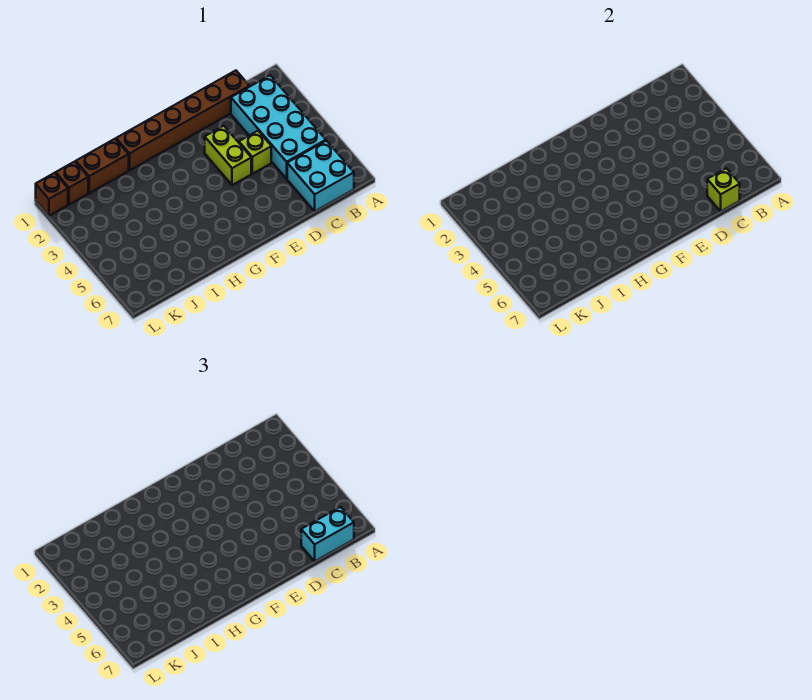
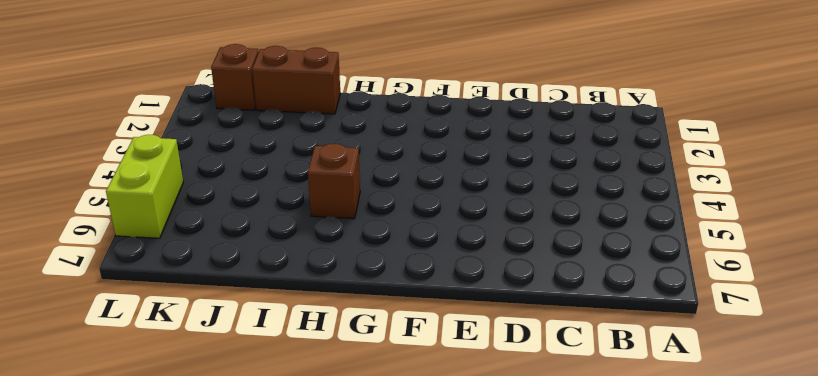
brown 1x1 brick [308,144,360,219] -> brown 1x1 brick moved to [36,173,68,216]
lime 1x2 brick [106,135,183,238] -> lime 1x2 brick moved to [205,126,251,185]
none -> cyan 2x4 brick [231,75,326,179]
none -> cyan 2x2 brick [287,141,354,211]

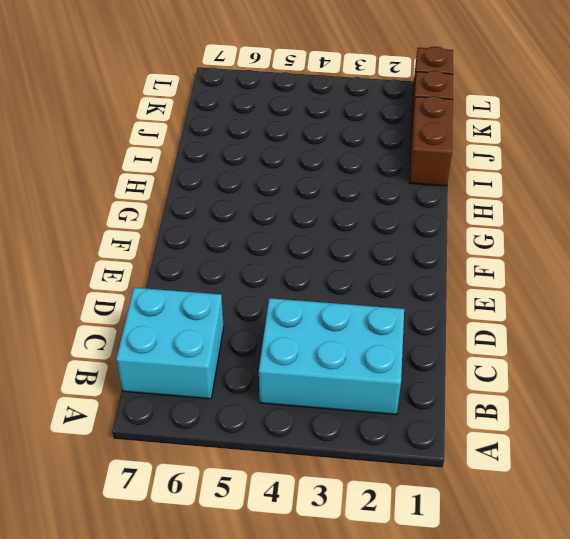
cyan 2x3 brick [259,298,404,415] -> cyan 2x4 brick [231,75,326,179]
none -> brown 1x6 brick [116,71,249,170]
none -> lime 1x1 brick [239,131,271,174]

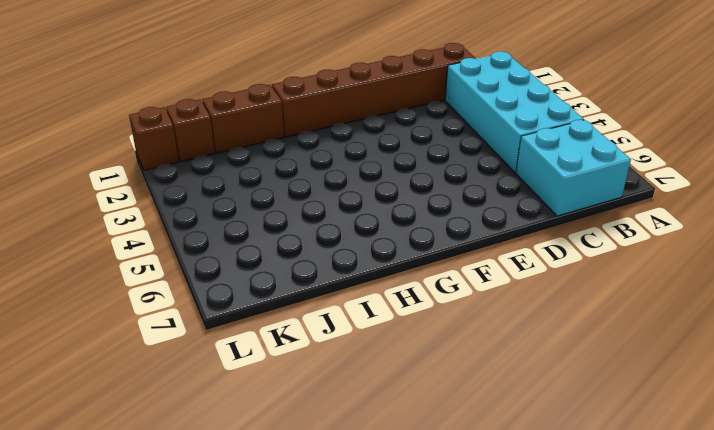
none -> lime 1x1 brick [239,131,271,174]
none -> lime 1x2 brick [205,126,251,185]

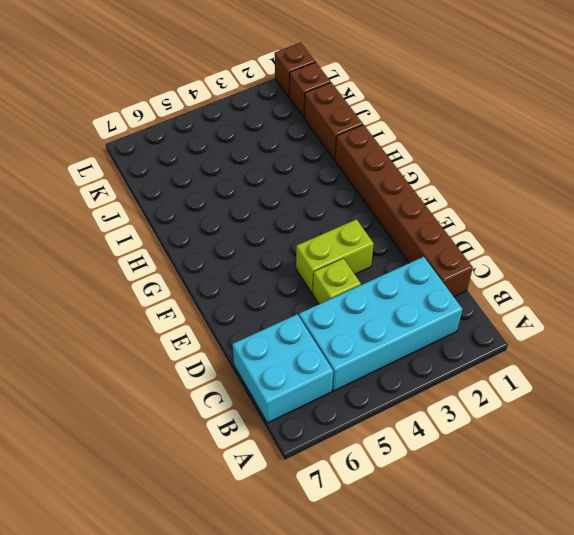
none -> lime 1x1 brick [707,168,740,211]
none -> cyan 1x2 brick [301,507,354,561]

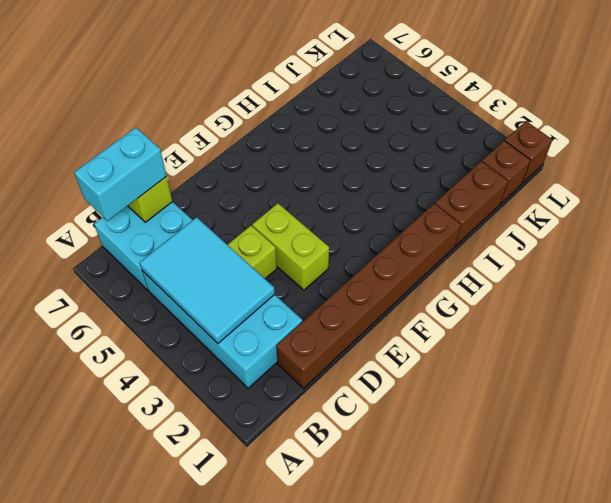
cyan 2x3 tile [140,217,275,343] -> none

